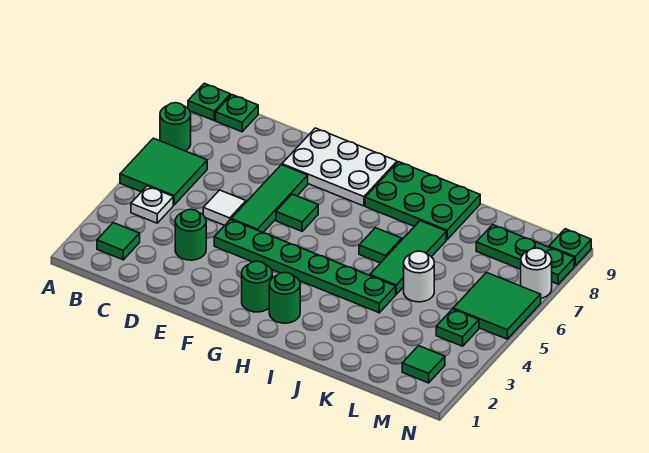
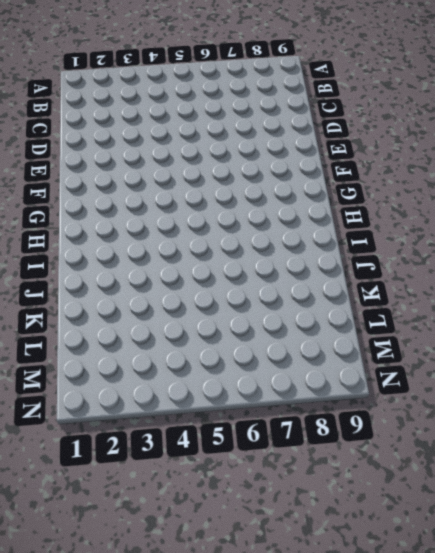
none -> green 2x2 tile [120,138,207,205]
none -> green 1x1 round brick [160,103,191,151]
none -> green 1x1 plate [188,83,231,120]

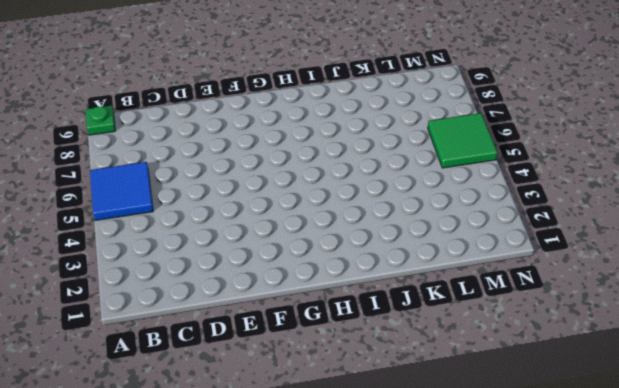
blue 2x2 tile [90,162,153,221] -> green 2x2 tile [120,138,207,205]
none -> green 1x1 round brick [160,103,191,151]
none -> green 1x1 tile [97,223,140,260]
none -> white 1x1 plate [131,186,173,223]

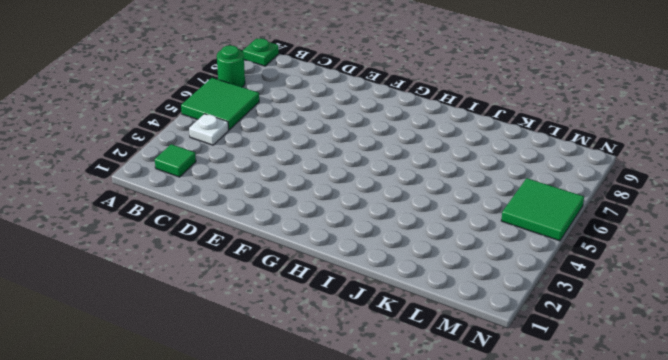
none -> green 1x1 plate [216,95,258,132]
none -> green 1x1 round brick [175,209,206,260]
none -> white 1x1 tile [203,190,246,225]

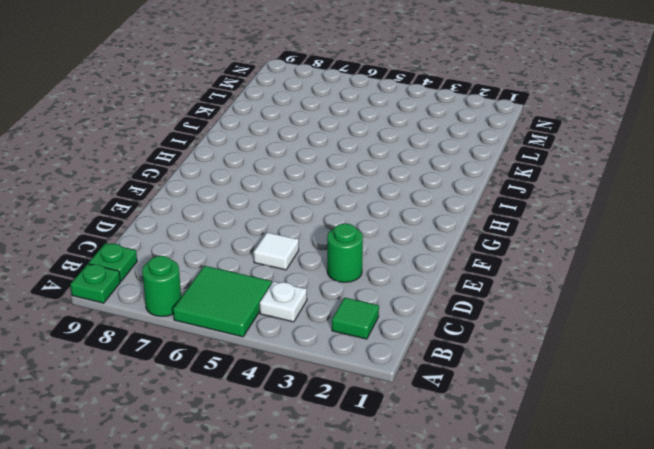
none -> green 1x6 plate [214,220,396,313]
none -> green 1x3 tile [231,165,308,232]
none -> white 2x3 plate [282,128,397,206]

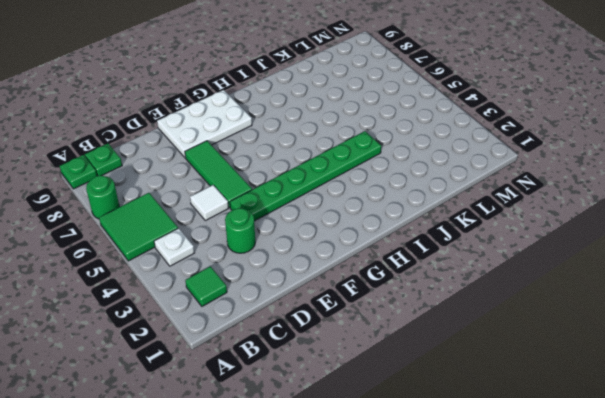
none -> green 1x1 tile [276,194,318,231]
none -> green 1x1 round brick [242,261,272,312]
none -> green 1x1 round brick [269,273,300,323]

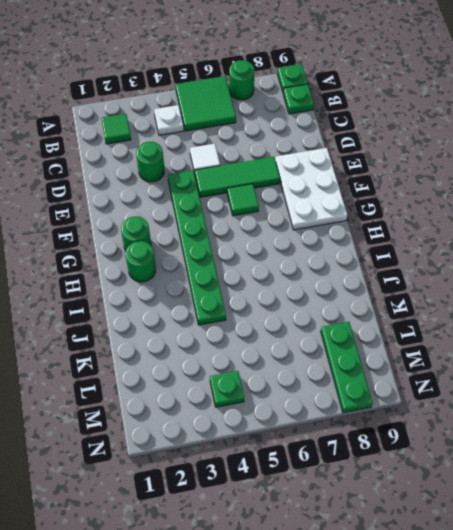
none -> green 2x3 plate [365,162,480,239]
none -> green 1x1 tile [359,228,402,263]
none -> green 1x3 tile [370,221,446,294]

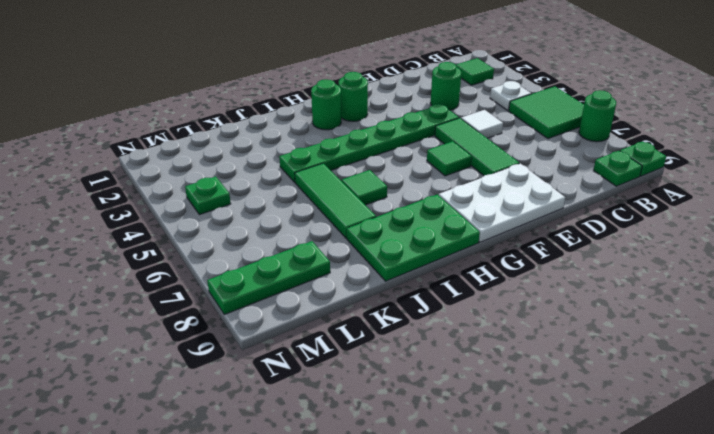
none -> white 1x1 round brick [404,251,434,302]
none -> green 1x1 tile [402,346,445,383]
none -> green 2x2 tile [453,273,541,339]

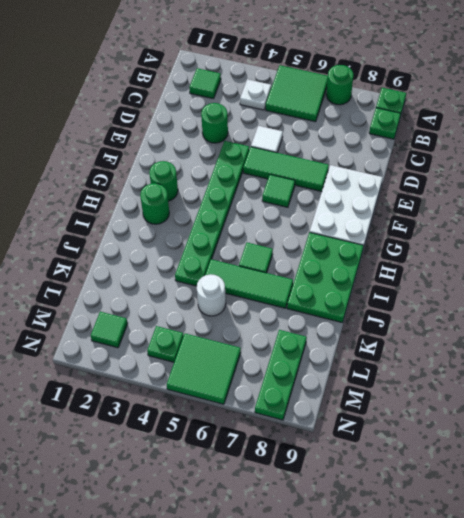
none -> white 1x1 round brick [521,248,552,298]
none -> green 1x1 plate [549,229,591,266]

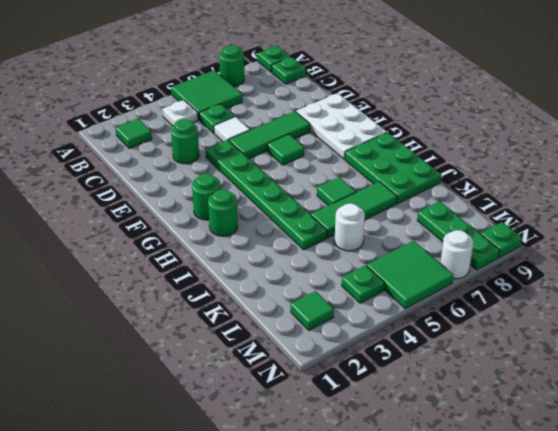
green 1x1 plate [199,104,235,133] -> none

